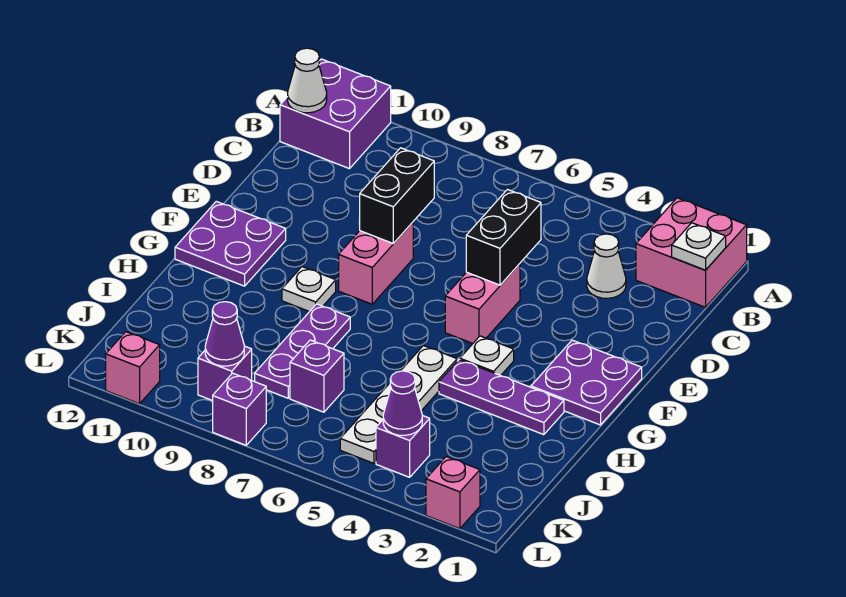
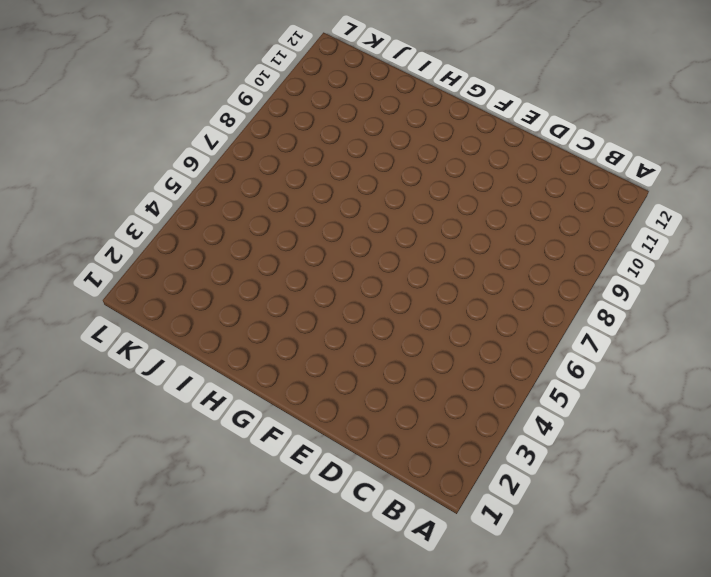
none -> pink 2x2 brick [636,198,747,307]
none -> purple 2x2 brick [280,59,391,169]
none -> white 1x1 cone [587,234,626,298]

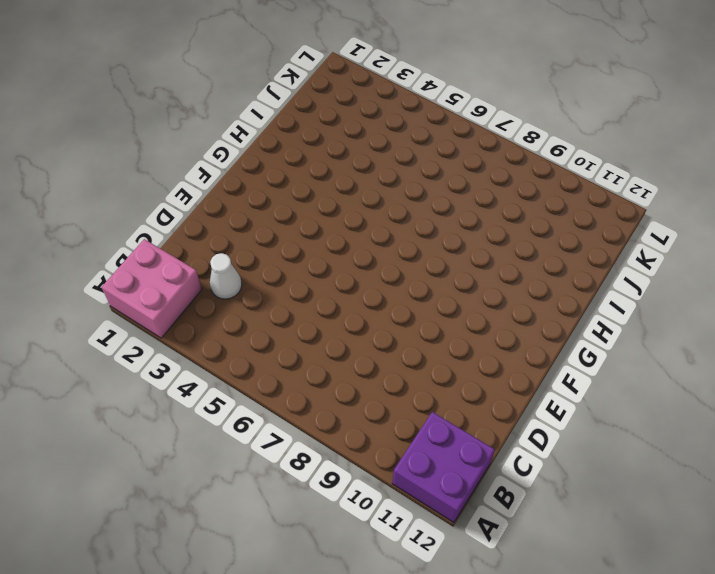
none -> pink 1x2 brick [445,264,520,343]
none -> pink 1x2 brick [339,222,413,304]
none -> purple 2x2 plate [531,340,642,425]

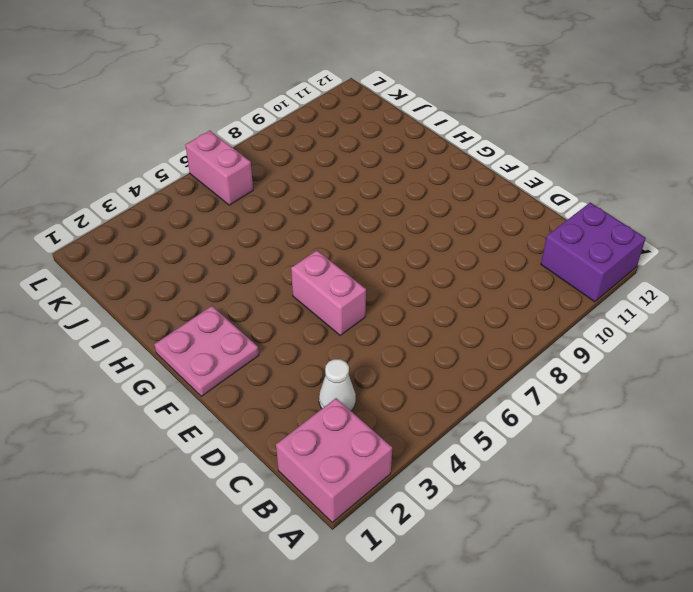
pink 2x2 plate [154,306,259,396] -> purple 2x2 plate [531,340,642,425]
pink 1x2 brick [185,131,253,205] -> pink 1x2 brick moved to [339,222,413,304]
none -> purple 2x2 plate [175,201,286,286]
none -> white 1x1 plate [460,336,514,376]
none -> white 1x1 plate [282,267,336,312]

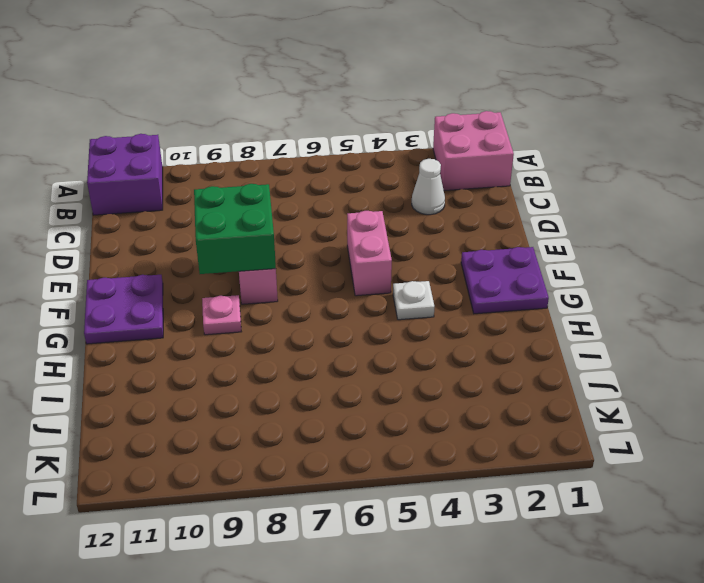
green 2x2 brick [194,184,276,274] -> black 1x2 brick [360,148,434,244]
pink 1x1 plate [202,295,241,335] -> white 1x1 plate [282,267,336,312]
none -> purple 1x3 plate [439,360,564,435]
none -> white 1x4 plate [340,346,457,463]
none -> purple 1x3 plate [255,304,350,398]

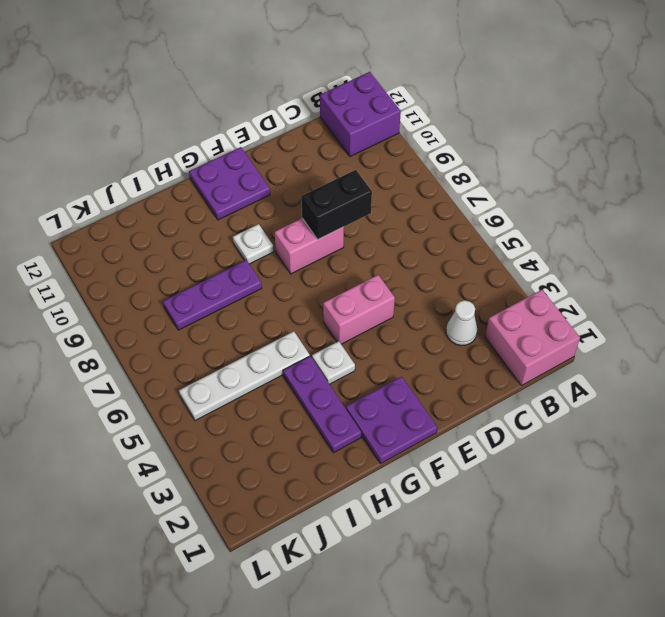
none -> purple 1x1 brick [290,340,344,412]
none -> purple 1x1 brick [376,415,430,477]
none -> purple 1x1 brick [198,346,252,401]

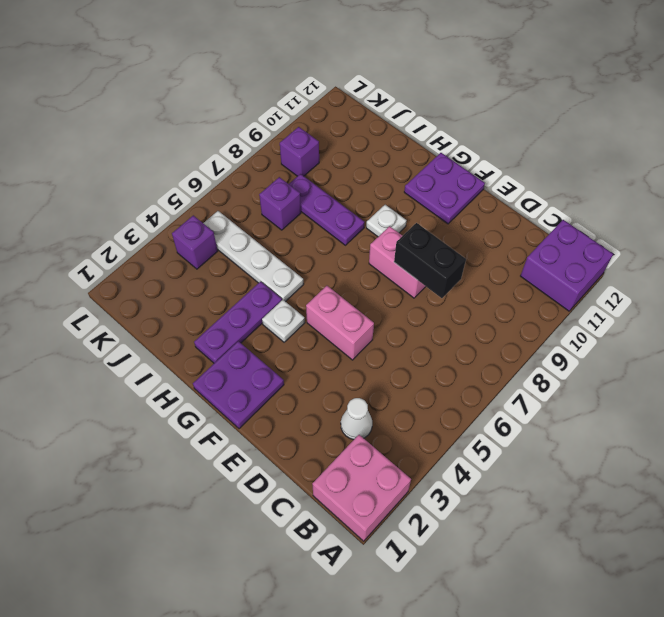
none -> pink 1x1 brick [426,457,480,529]
none -> purple 1x1 brick [213,373,266,445]
none -> pink 1x1 brick [106,332,160,404]

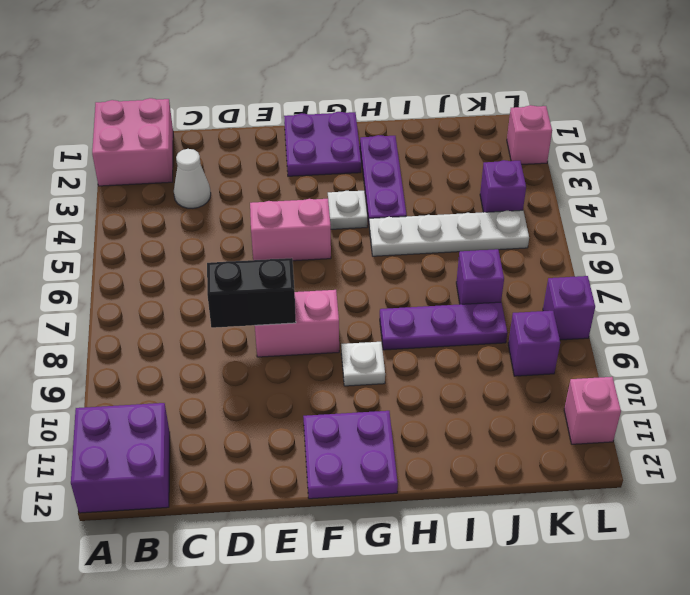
none -> white 1x1 plate [672,223,726,270]
none -> white 1x1 cone [288,48,327,113]
none -> black 1x2 brick [466,190,541,285]

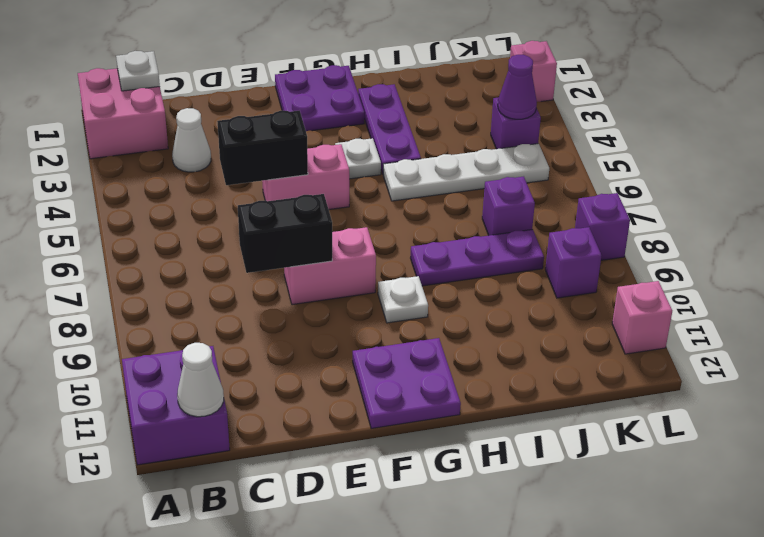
none -> purple 1x1 cone [205,302,244,366]

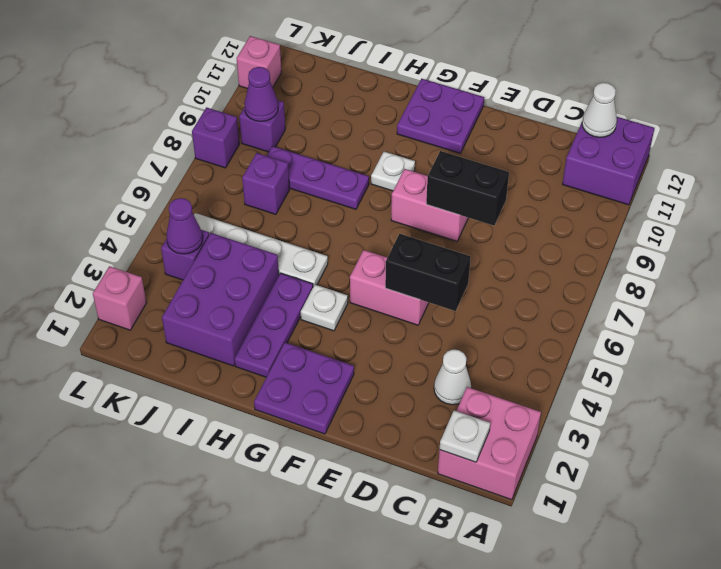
purple 2x3 brick [162,233,279,366] -> none

